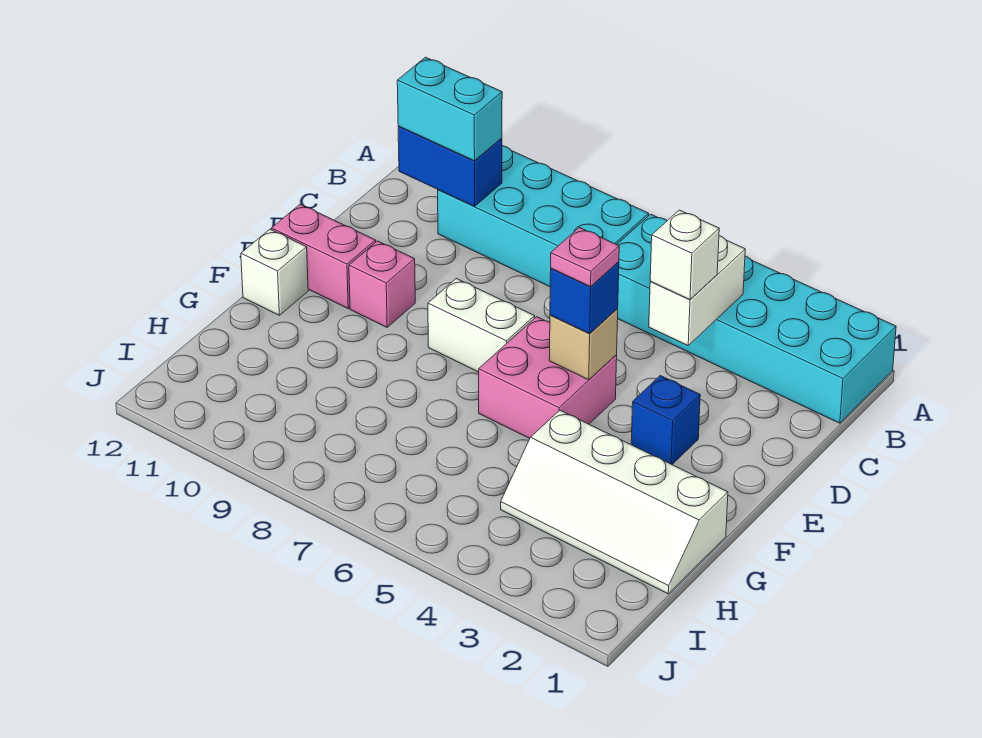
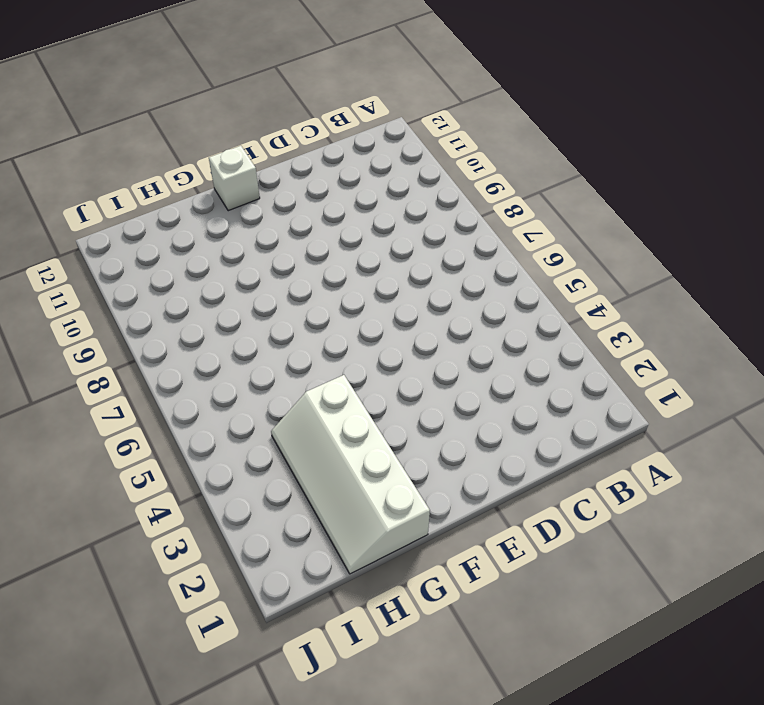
none -> cyan 2x6 brick [617,214,896,423]
none -> cyan 2x4 brick [438,146,649,287]
none -> blue 1x1 brick [631,376,700,464]

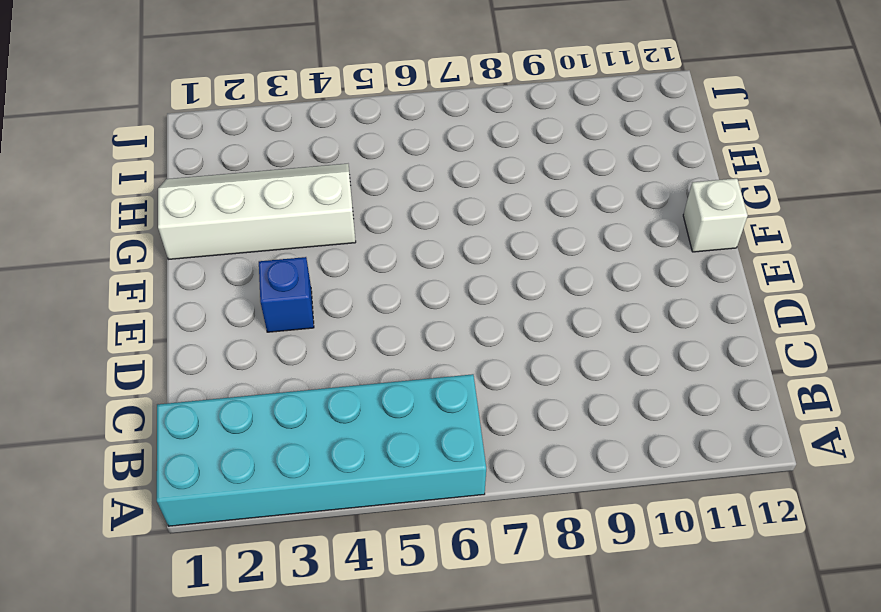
none -> cyan 2x4 brick [438,146,649,287]
none -> pink 2x2 brick [479,317,617,438]
none -> white 1x2 brick [428,278,535,372]

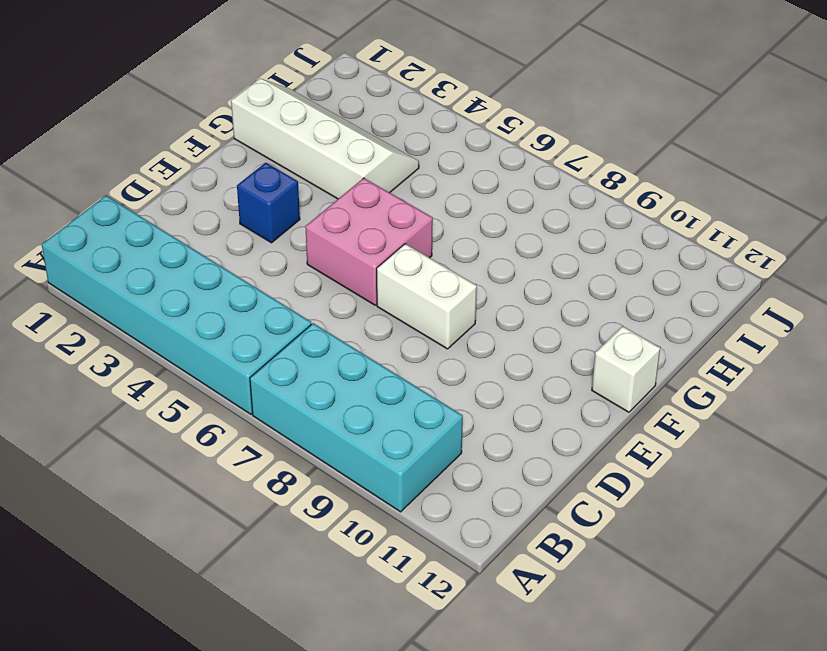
none -> pink 1x1 brick [349,241,415,327]
none -> pink 1x2 brick [271,204,376,308]
none -> white 1x2 brick [649,236,745,345]

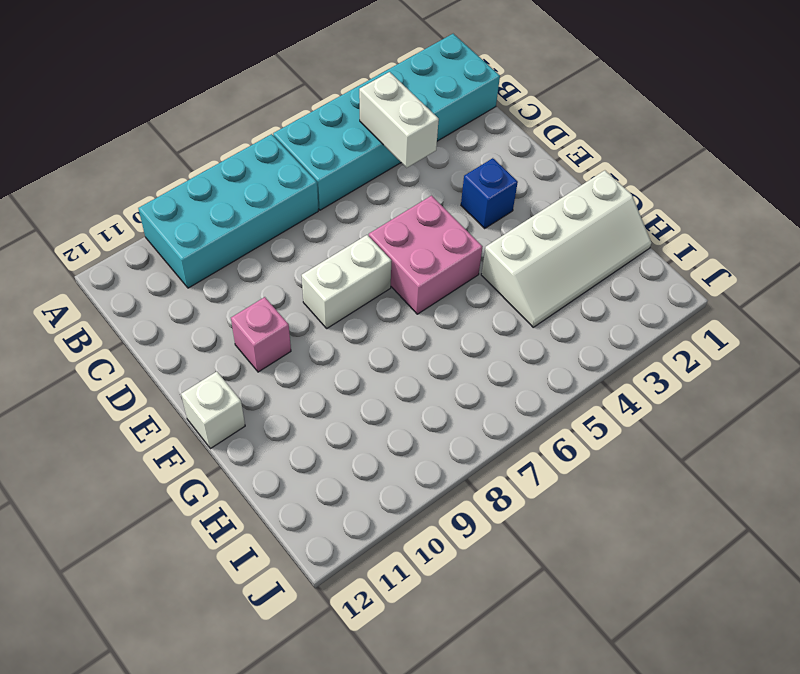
none -> pink 1x2 brick [271,204,376,308]
none -> blue 1x2 brick [398,126,502,206]
none -> tan 1x1 brick [549,308,618,380]

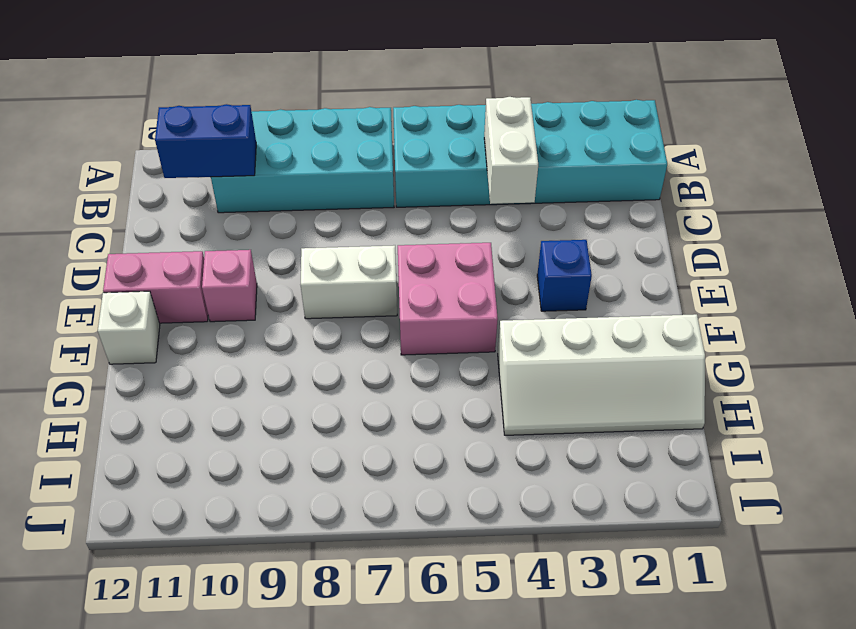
none -> tan 1x1 brick [549,308,618,380]
none -> cyan 1x2 brick [397,57,502,161]
none -> white 1x1 brick [650,210,719,299]

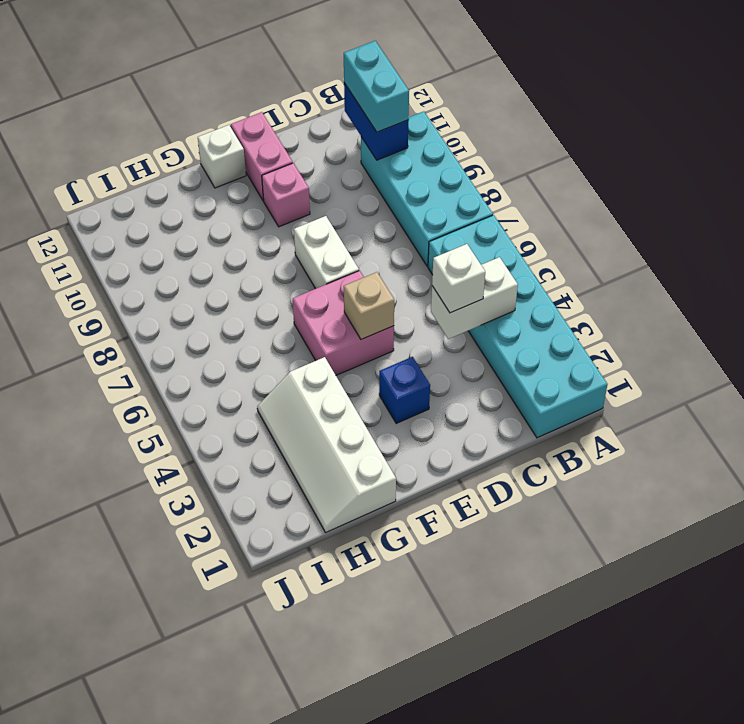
none -> blue 1x1 brick [550,262,619,334]
none -> pink 1x1 plate [551,227,619,287]

